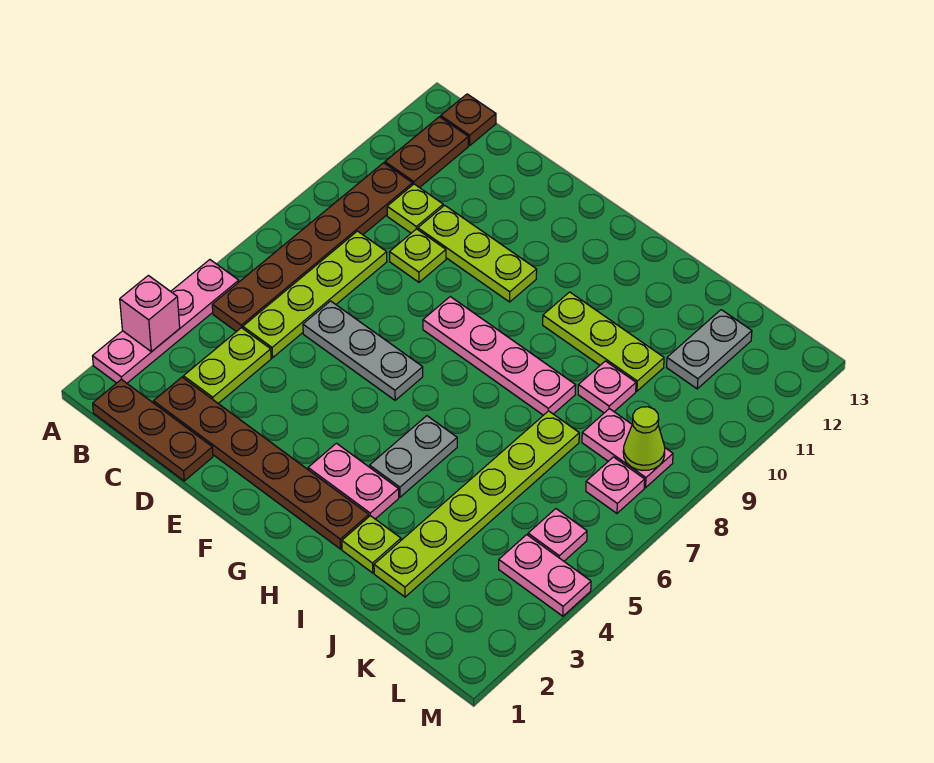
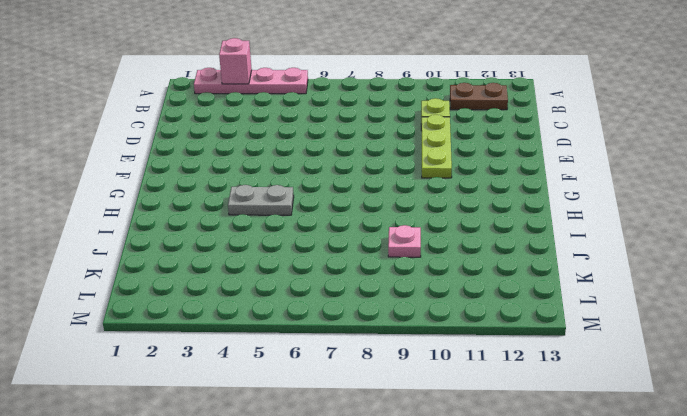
none -> brown 1x3 plate [93,379,213,481]
none -> brown 1x6 plate [212,163,413,332]
none -> brown 1x1 plate [441,94,496,145]

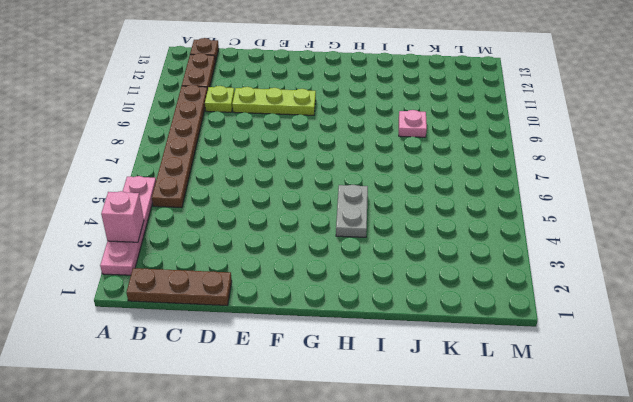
none -> brown 1x6 plate [153,377,369,549]
none -> lime 1x2 plate [184,328,271,403]
none -> lime 1x4 plate [243,231,387,358]

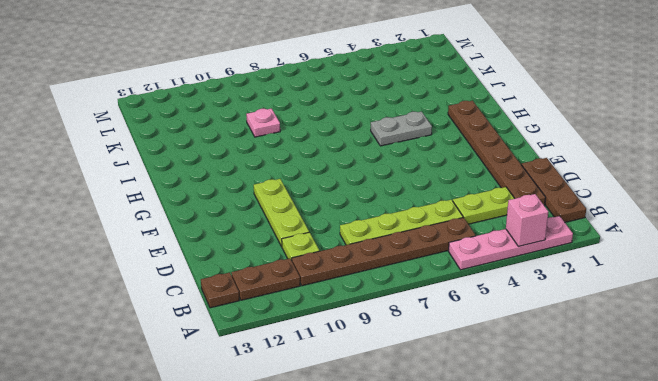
none -> grey 1x3 plate [303,301,423,400]
none -> lime 1x1 plate [390,229,446,282]
none -> pink 1x4 plate [423,297,576,415]

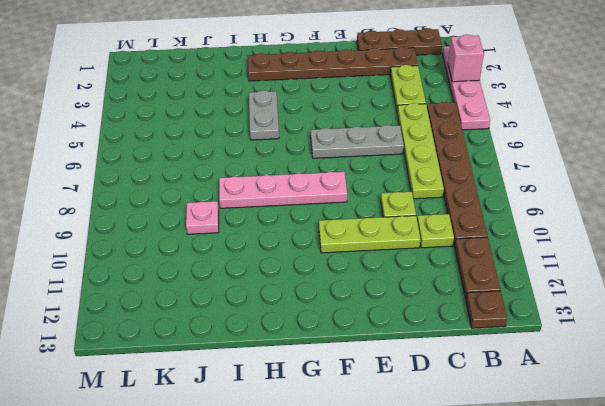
none -> pink 1x2 plate [308,443,399,519]
none -> lime 1x3 plate [543,292,664,391]
none -> lime 1x1 plate [342,516,401,573]

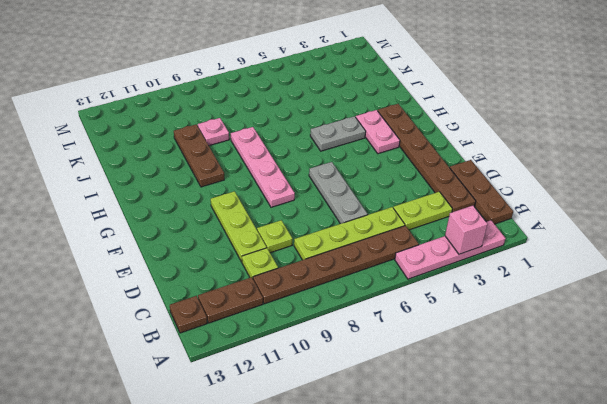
brown 1x3 plate [174,125,224,187] -> lime 1x3 plate [543,292,664,391]
none -> lime 1x1 plate [342,516,401,573]
none -> lime 1x6 plate [374,411,579,597]
none -> pink 1x2 plate [582,409,673,488]

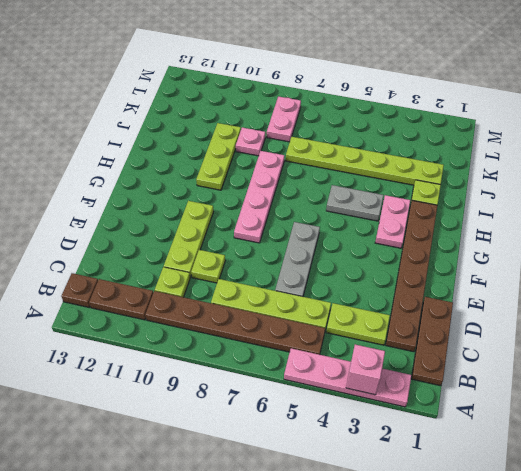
none -> grey 1x2 plate [667,310,752,389]
none -> pink 1x2 plate [499,535,591,616]
none -> pink 1x1 plate [528,509,587,561]

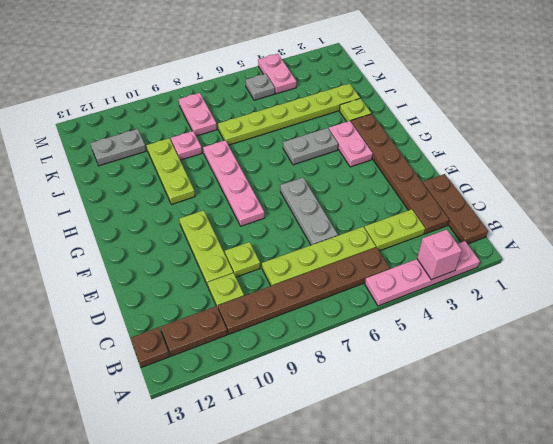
grey 1x1 plate [245,74,275,100] -> pink 1x1 plate [528,509,587,561]
none -> pink 1x1 plate [586,457,645,513]
none -> lime 1x1 cone [623,407,665,471]

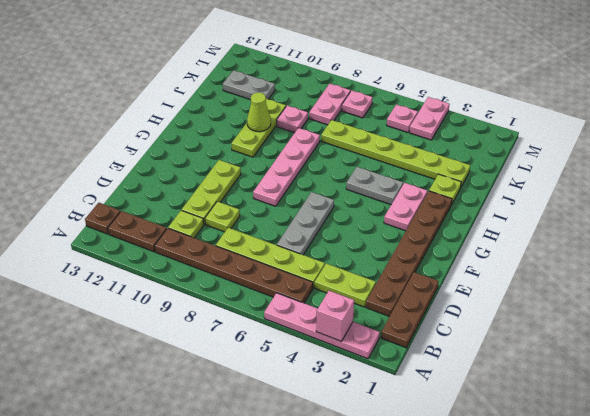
lime 1x1 cone [247,92,271,132] -> lime 1x1 cone moved to [623,407,665,471]

